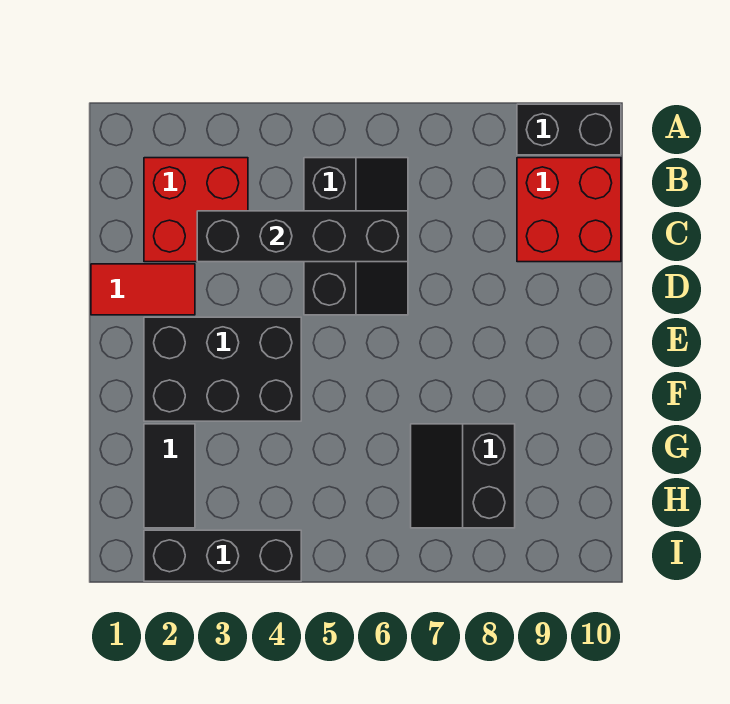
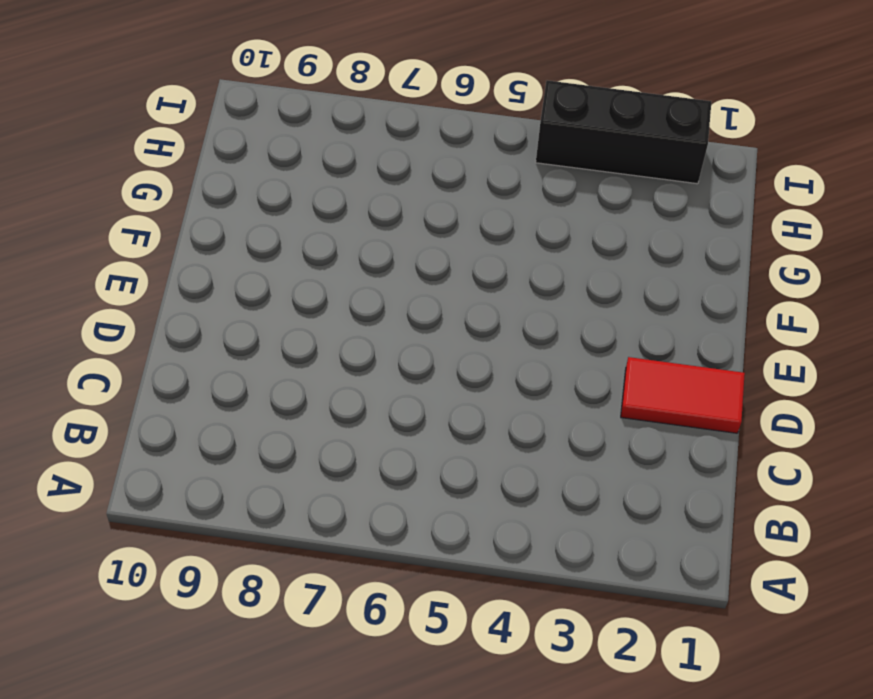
none -> black 1x2 brick [517,104,621,155]
none -> red 2x2 brick [144,158,248,262]

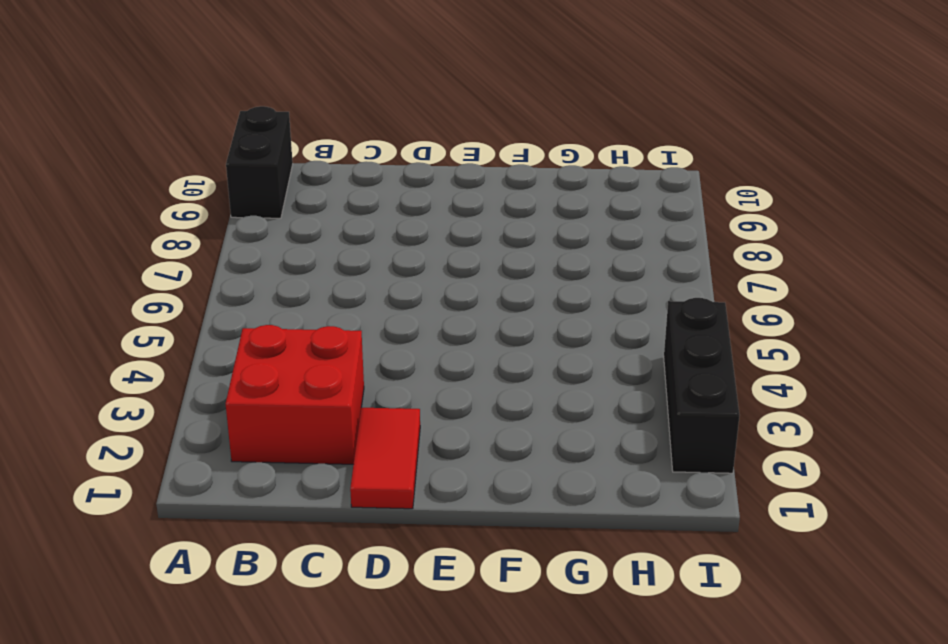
none -> black 2x3 slope [304,158,408,315]
none -> red 2x2 brick [517,158,621,262]

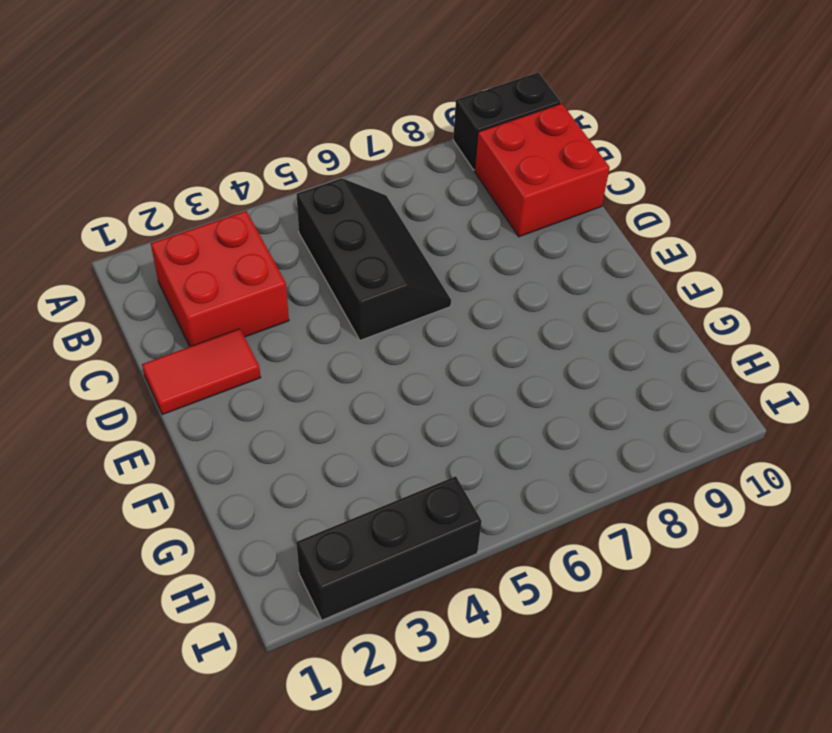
none -> black 2x3 brick [144,317,301,421]
none -> black 1x2 tile [144,424,195,528]

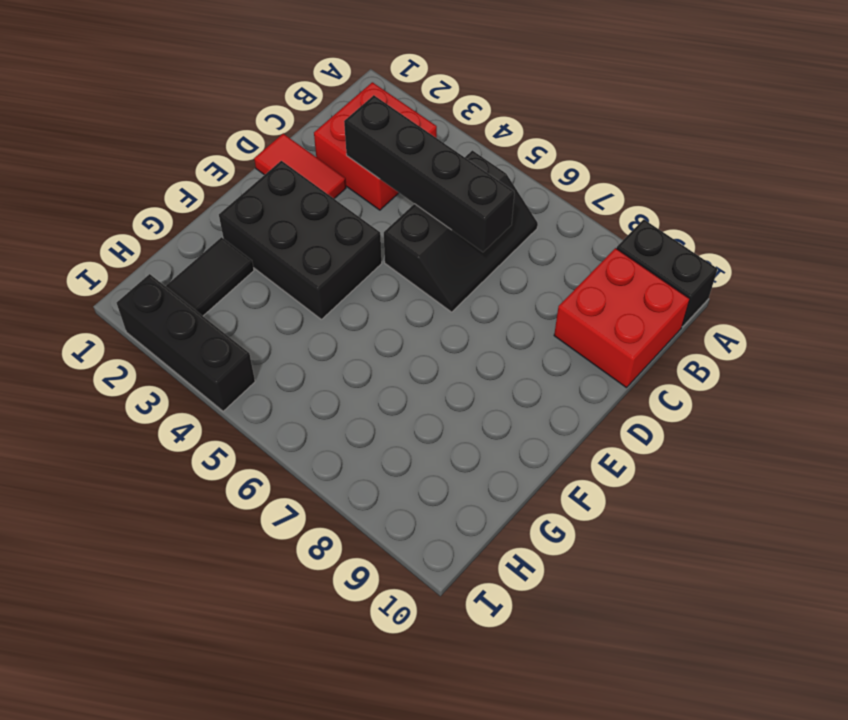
none -> black 2x2 slope [411,424,515,528]

